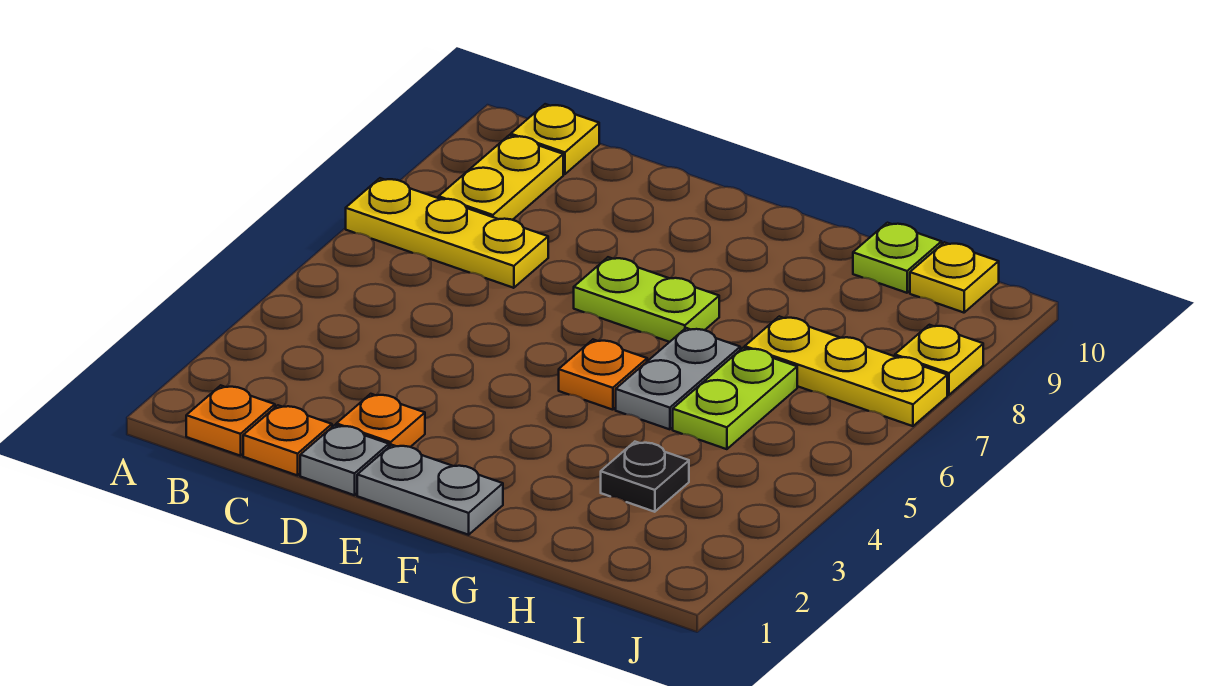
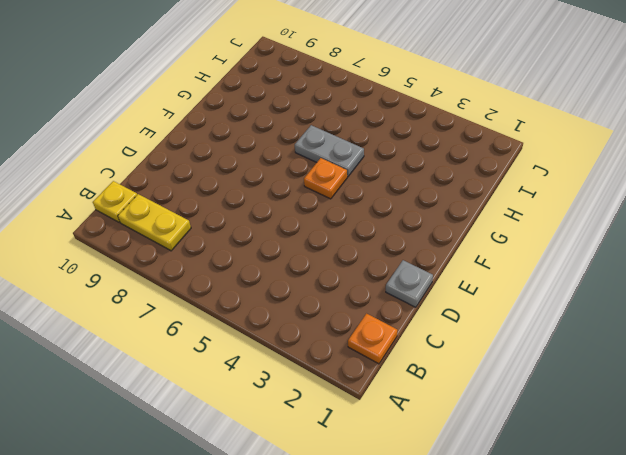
none -> yellow 1x3 plate [346,178,548,288]
none -> orange 1x1 plate [243,405,332,475]
none -> orange 1x1 plate [336,394,425,447]

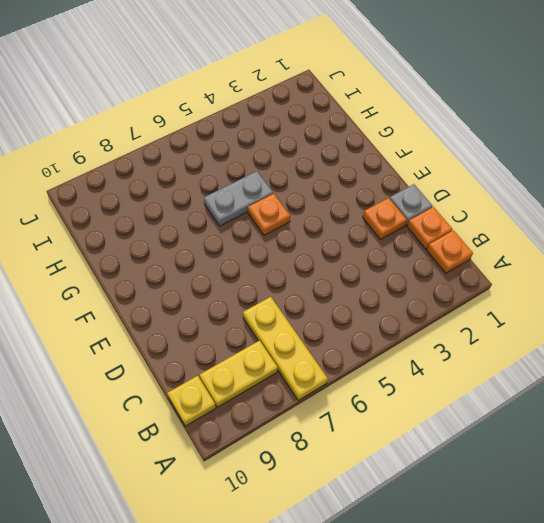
none -> grey 1x2 plate [357,445,503,535]
none -> lime 1x2 plate [574,257,719,342]
none -> black 1x1 plate [601,442,689,512]

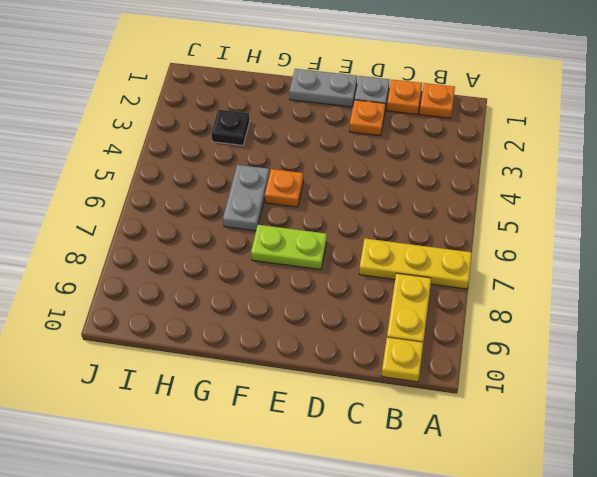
none -> lime 1x2 plate [673,348,797,449]
none -> yellow 1x3 plate [745,316,947,426]
none -> lime 1x1 plate [853,223,942,293]

